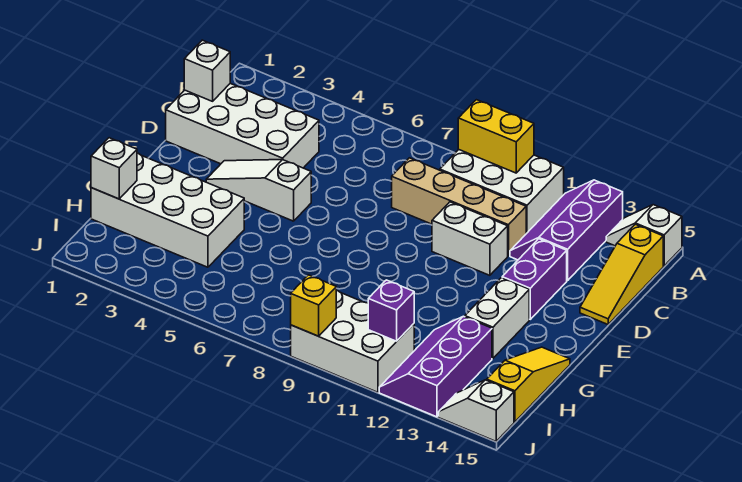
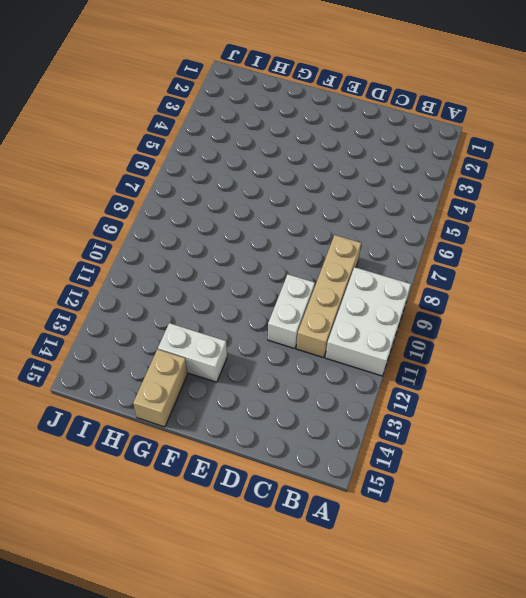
tan 1x2 brick [133,349,188,427] -> yellow 1x3 slope [487,347,570,422]
none -> purple 2x3 slope [510,180,623,280]
none -> white 1x2 slope [606,205,682,266]
none -> yellow 1x3 slope [580,224,663,324]

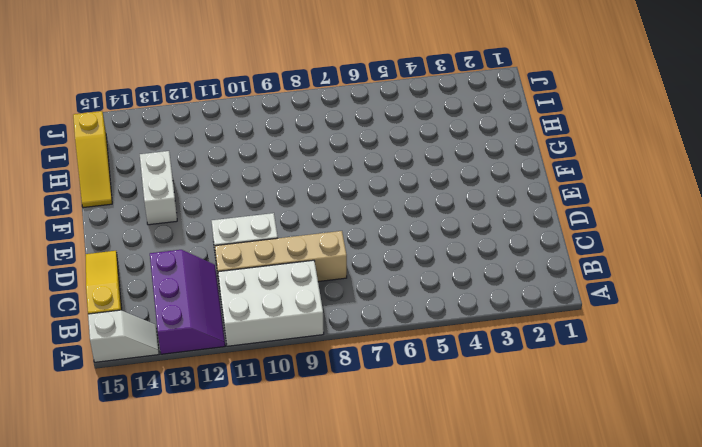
none -> white 2x4 brick [166,83,319,168]
none -> purple 1x2 brick [502,239,567,319]
none -> white 1x3 slope [206,160,311,221]

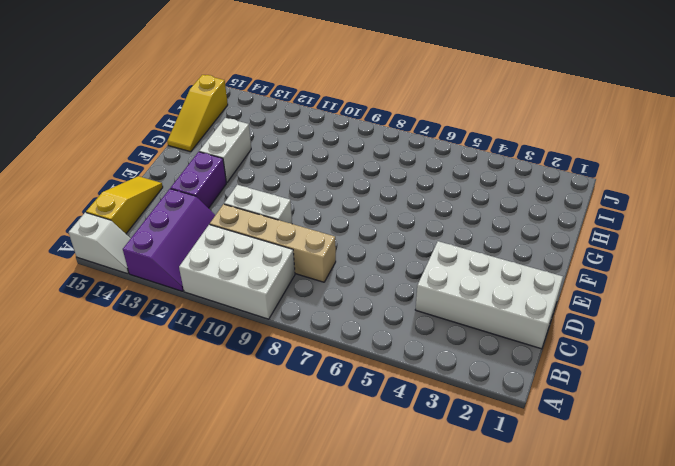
none -> white 1x3 slope [206,160,311,221]
none -> white 2x4 brick [91,153,244,267]
none -> purple 2x3 slope [379,316,492,417]

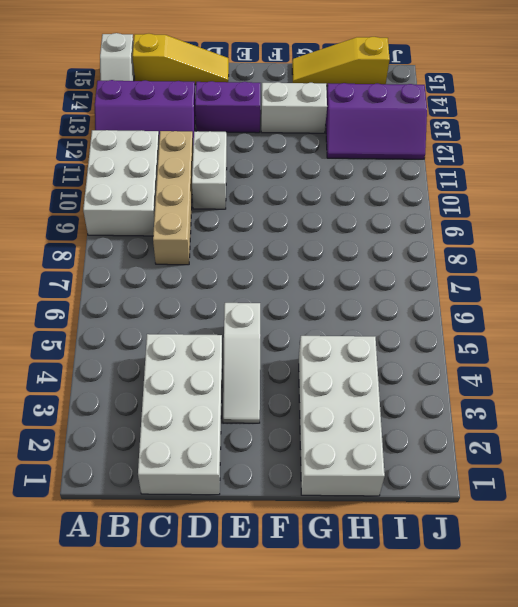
none -> white 2x3 brick [291,290,414,392]
none -> white 1x2 slope [438,380,514,441]
none -> yellow 1x2 brick [458,100,534,173]

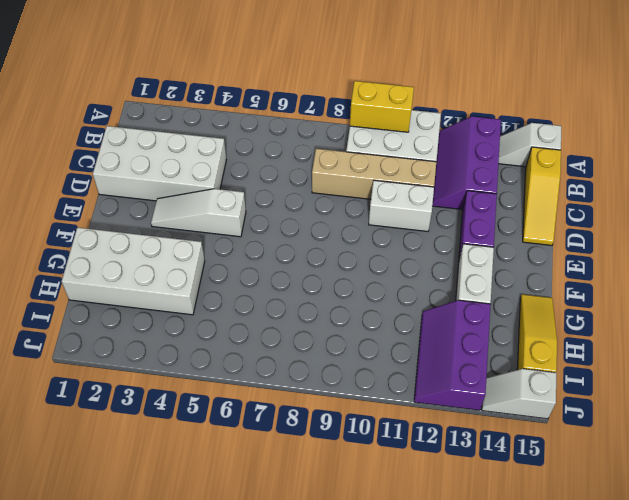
none -> white 2x3 brick [291,290,414,392]
none -> white 1x1 brick [184,40,230,101]
none -> white 1x1 brick [91,138,137,199]

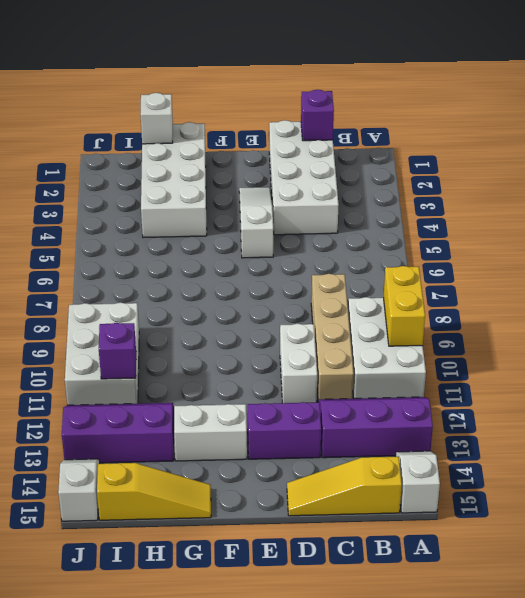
purple 1x1 brick [301,90,334,141] -> white 1x1 brick [184,40,230,101]
none -> yellow 1x1 brick [291,275,336,336]

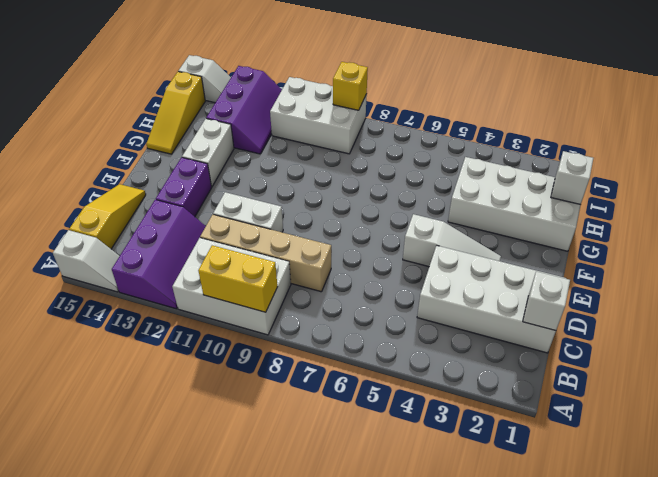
none -> purple 1x1 brick [368,280,414,341]

